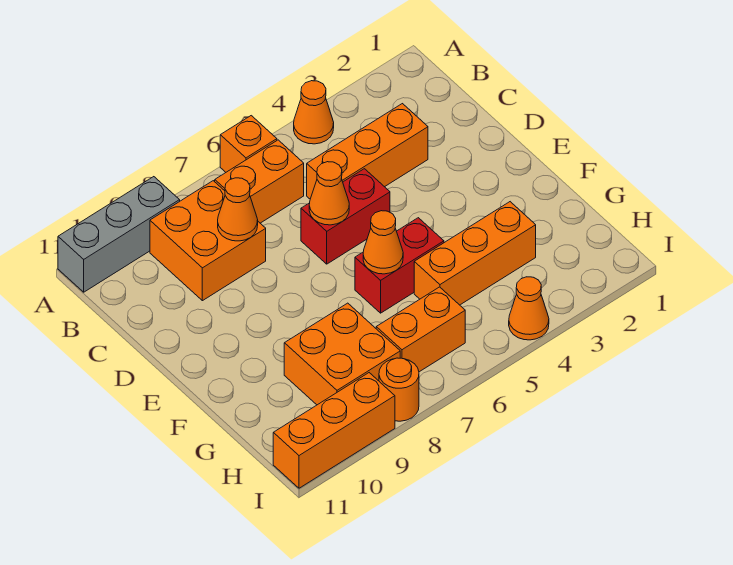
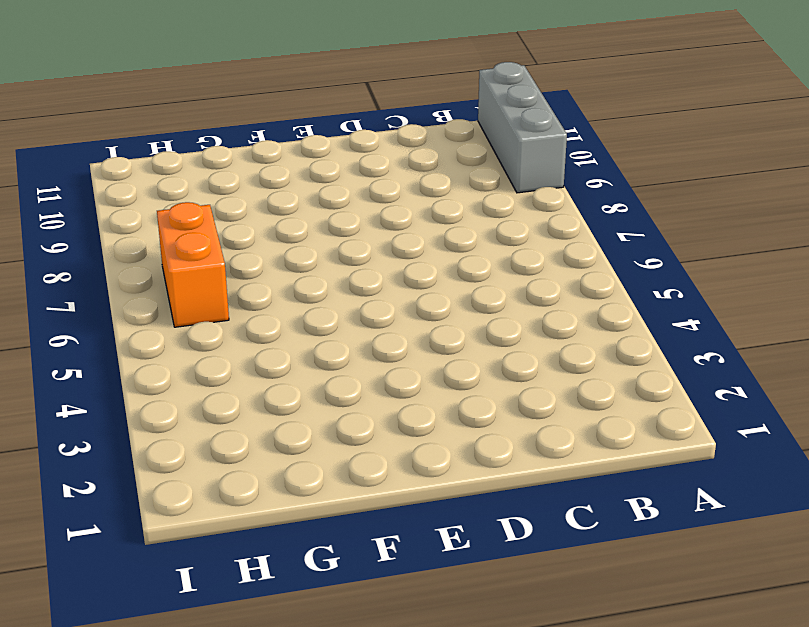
none -> orange 1x1 cone [294,81,334,144]
none -> orange 1x1 brick [220,116,277,172]
none -> orange 1x2 brick [215,140,304,223]

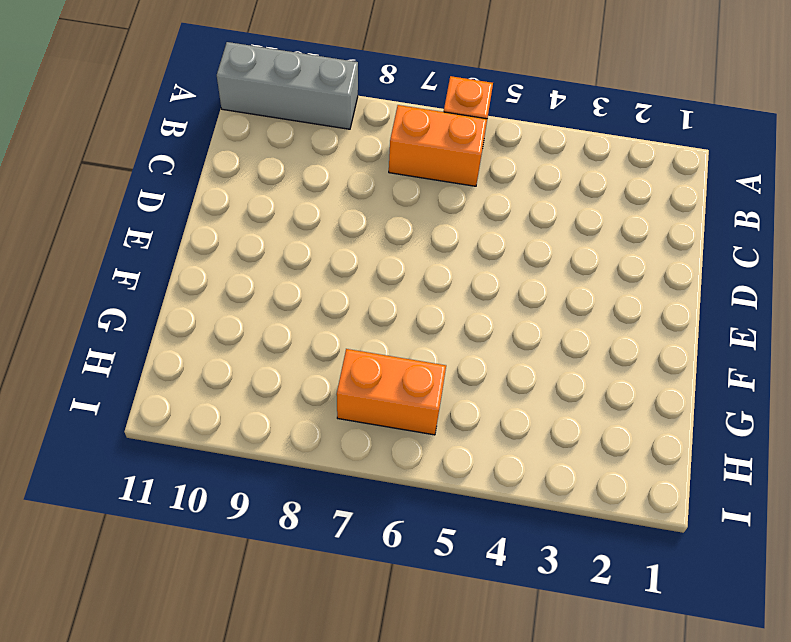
none -> orange 1x1 cone [294,81,334,144]
none -> orange 2x2 brick [150,181,266,301]
none -> orange 1x3 brick [307,104,428,199]

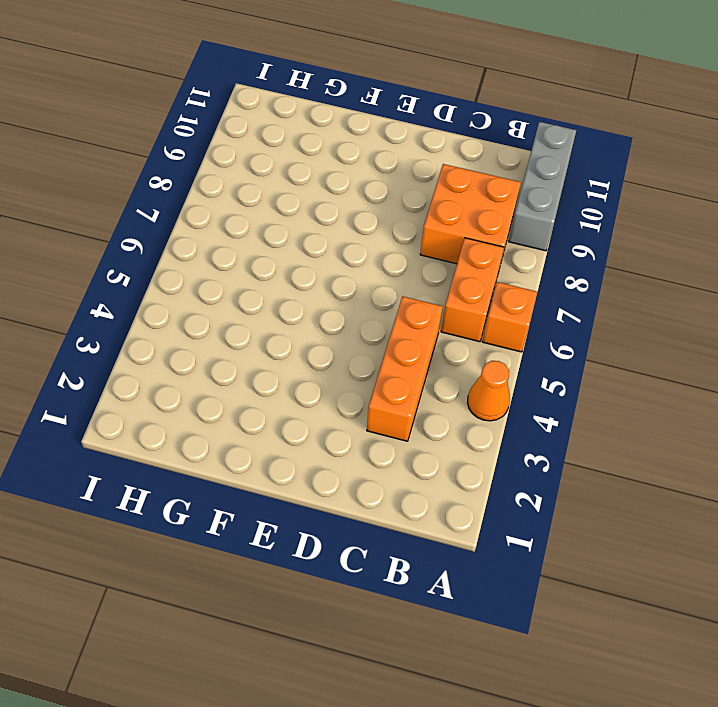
none -> red 1x2 brick [301,169,390,264]
none -> red 1x2 brick [355,218,444,313]
none -> orange 1x3 brick [414,202,536,305]

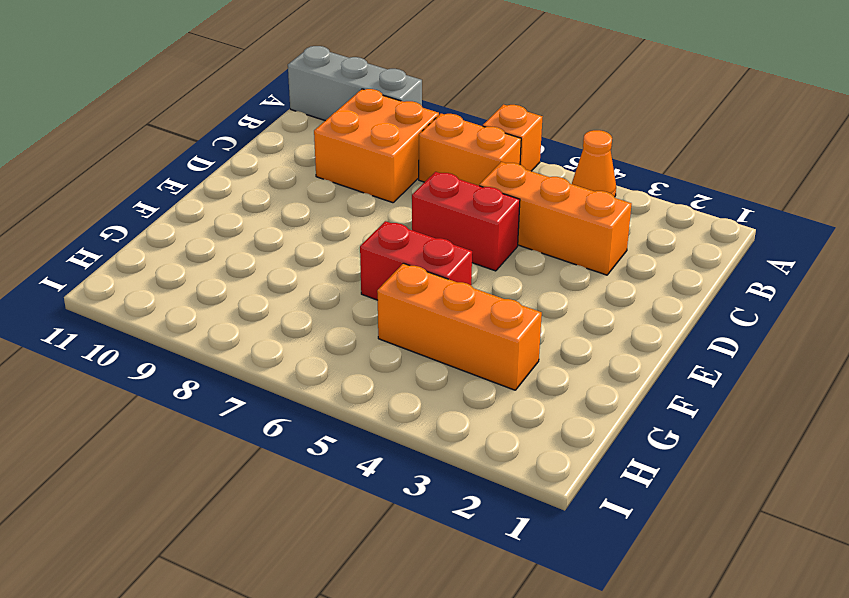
none -> orange 2x2 brick [284,303,400,405]
none -> orange 1x2 brick [376,287,465,372]
none -> orange 1x1 cone [509,277,549,340]

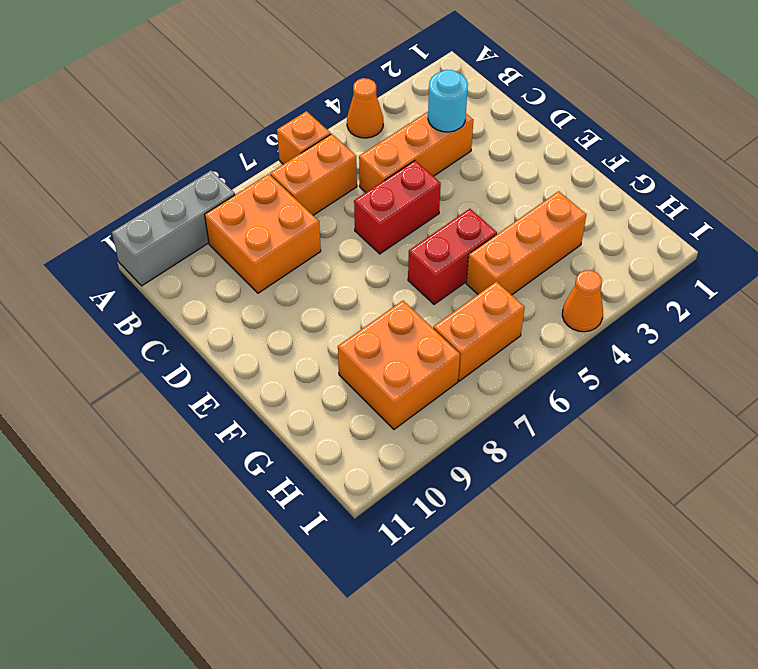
cyan 1x1 round brick [428,70,468,132] -> none
none -> orange 1x1 round brick [379,358,419,421]
none -> orange 1x3 brick [273,373,395,488]
none -> orange 1x1 cone [218,178,258,241]

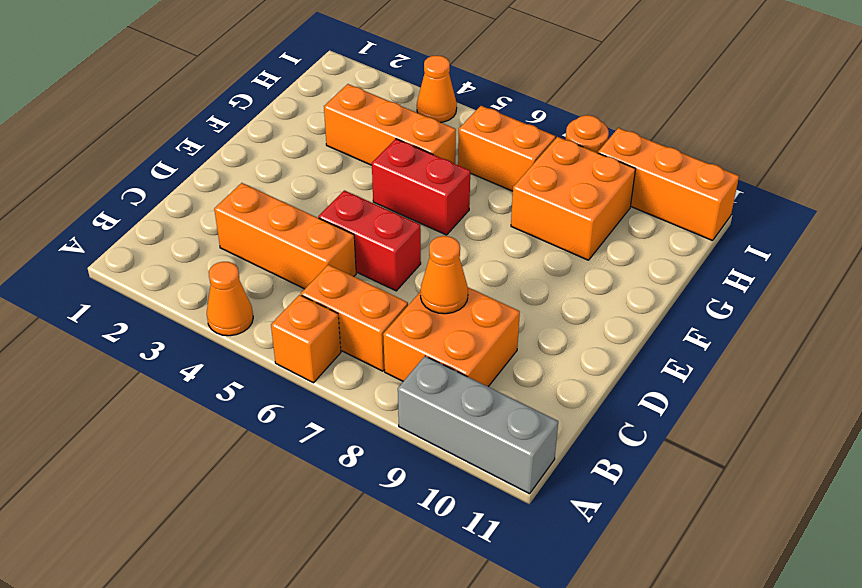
none -> orange 1x1 cone [309,162,349,225]
none -> orange 1x1 cone [363,211,403,274]

